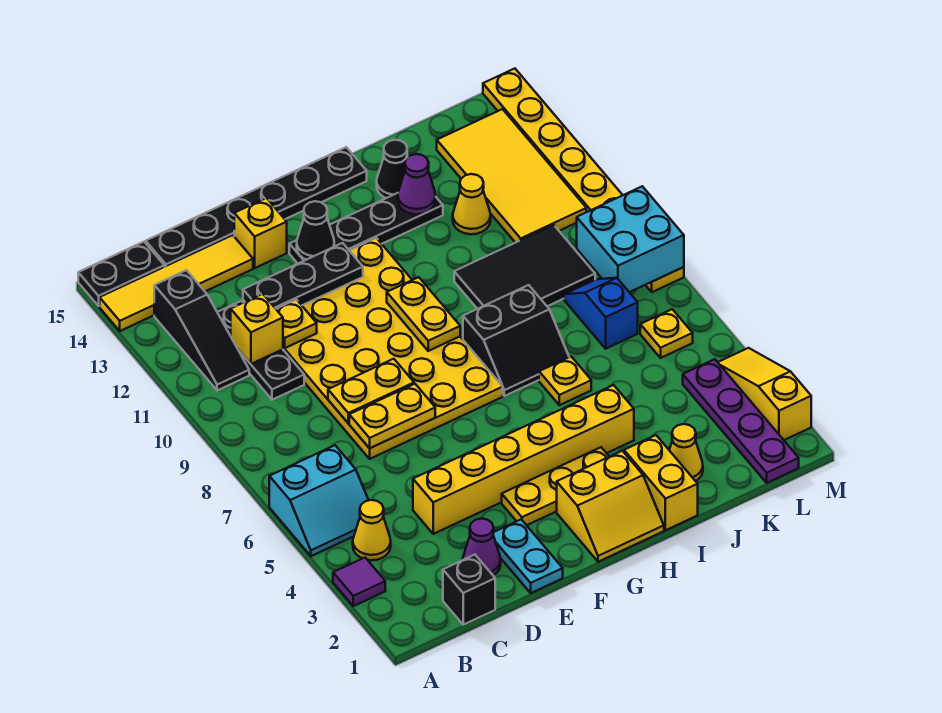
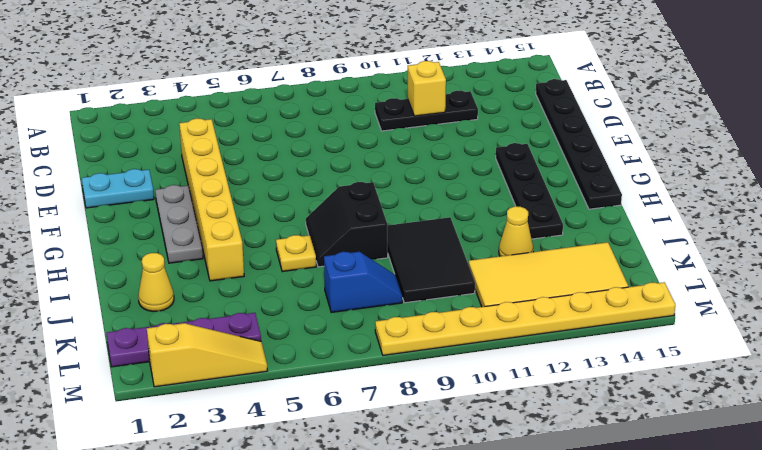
grey 1x3 plate [155,185,203,263] -> yellow 1x3 plate [502,447,609,525]
none -> purple 1x1 tile [333,558,385,606]
none -> cyan 2x2 slope [269,445,369,556]
none -> yellow 1x4 tile [100,235,253,331]
none -> black 1x2 plate [78,242,164,306]

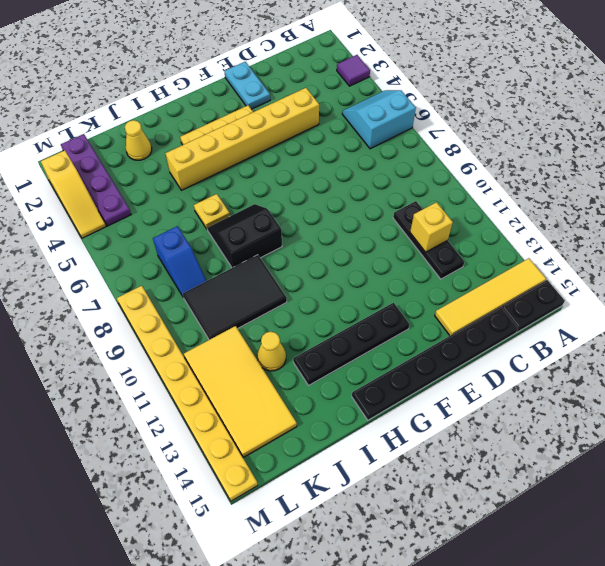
none -> yellow 1x1 cone [353,500,391,560]
none -> black 1x3 slope [154,270,249,390]
none -> black 1x1 brick [443,555,495,625]
none -> purple 1x1 cone [463,519,501,576]

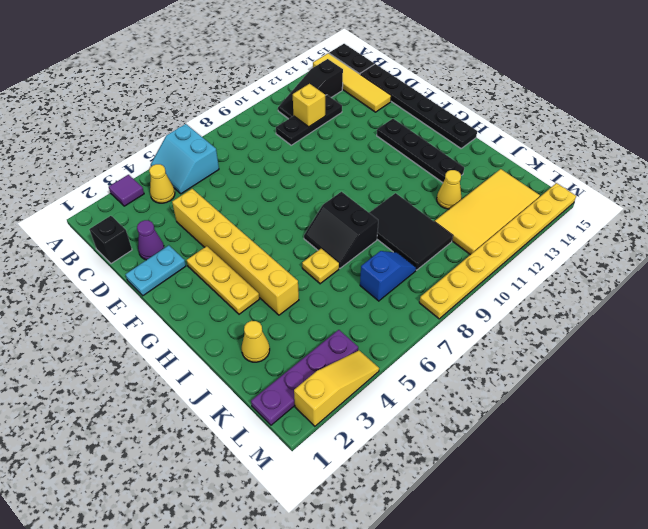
none -> yellow 4x6 plate [243,238,503,459]
none -> yellow 1x1 brick [234,198,287,268]
none -> yellow 2x2 slope [557,451,664,562]
none -> yellow 1x2 brick [624,435,698,530]

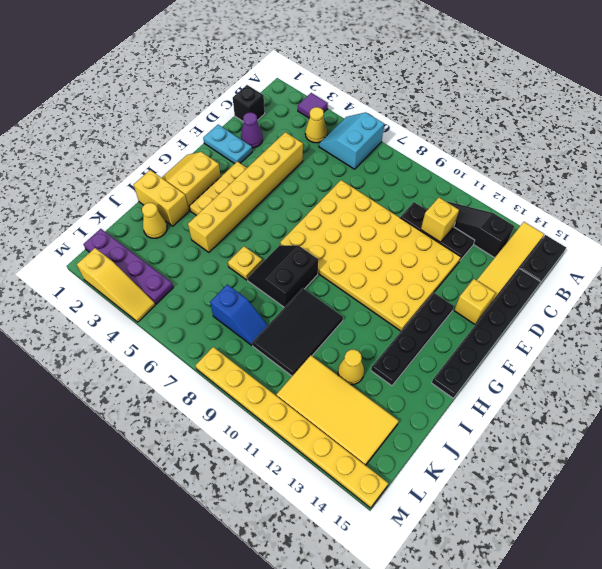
none -> black 1x1 cone [377,140,408,198]
none -> yellow 1x1 plate [640,309,693,358]
none -> yellow 1x2 plate [349,384,435,448]
none -> yellow 1x2 plate [328,359,414,423]

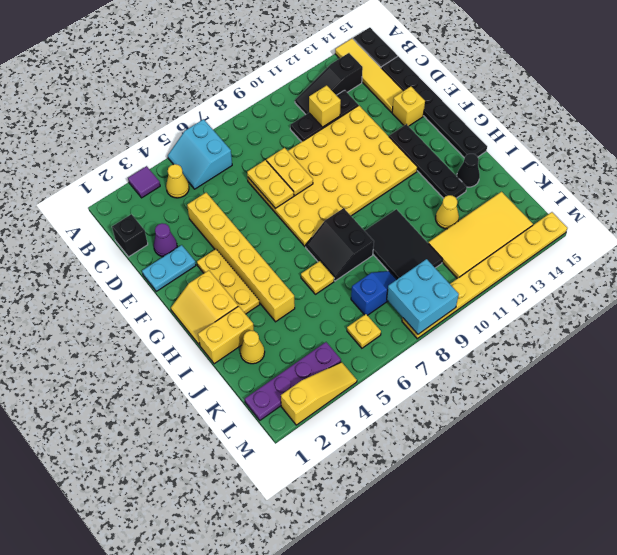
none -> yellow 1x1 plate [276,299,317,348]
none -> black 1x3 plate [243,243,363,309]
none -> black 1x1 cone [297,201,334,260]
none -> yellow 1x2 plate [387,277,460,351]

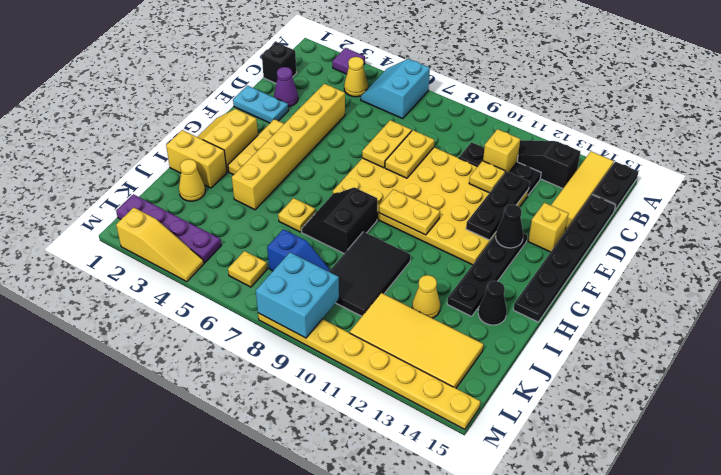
none -> purple 1x1 cone [398,154,436,214]

